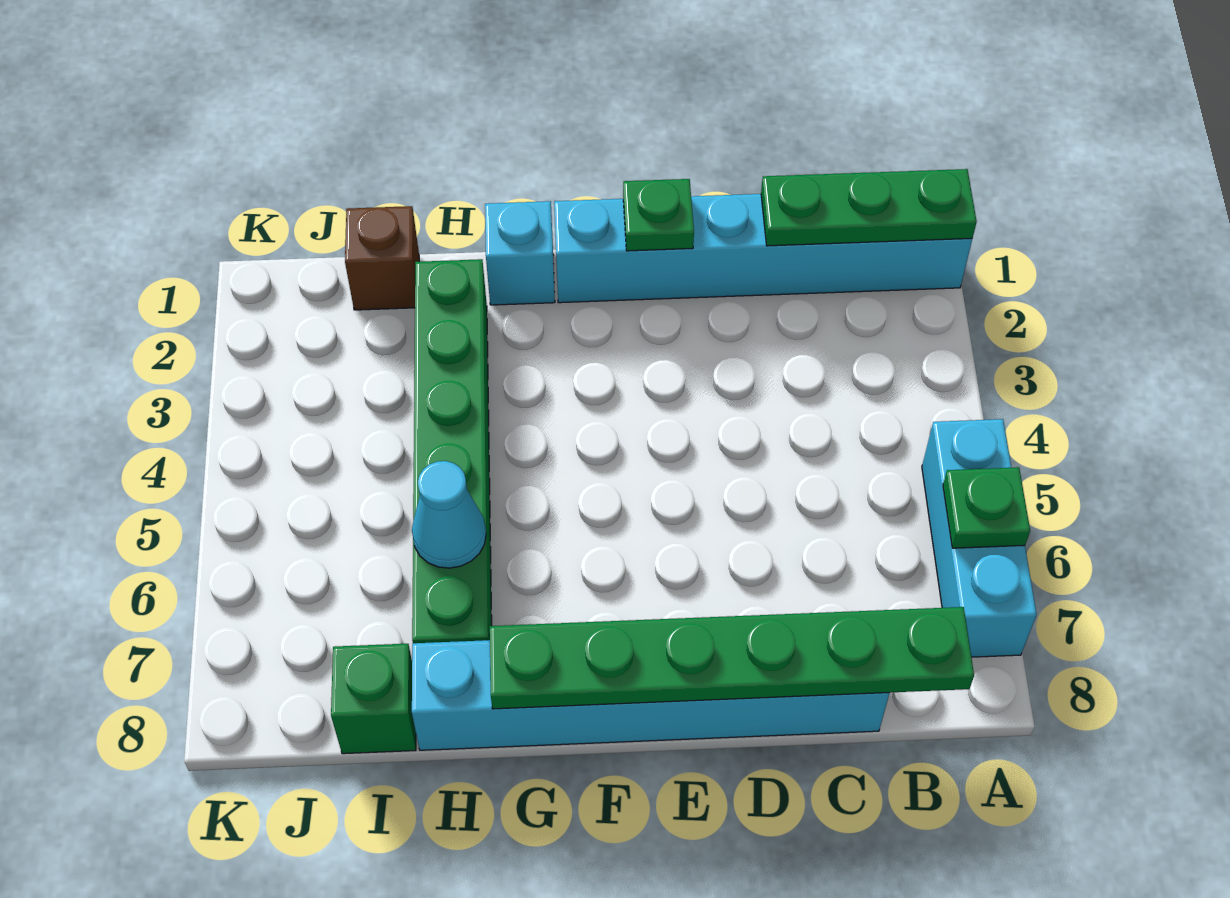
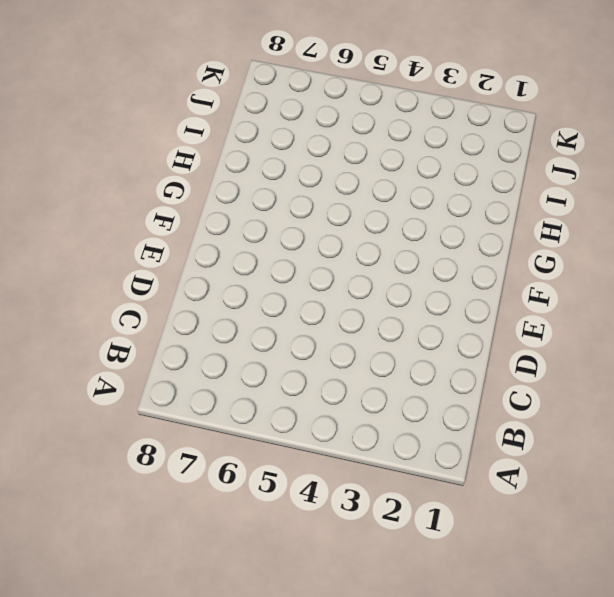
none -> cyan 1x6 brick [554,194,972,303]
none -> cyan 1x3 brick [922,419,1037,657]
none -> cyan 1x6 brick [412,640,889,750]

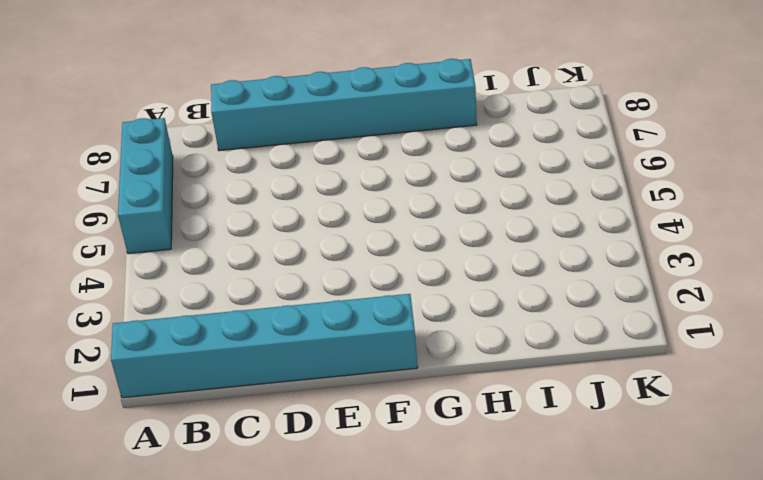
none -> cyan 1x1 brick [485,201,555,305]
none -> green 1x6 brick [412,259,492,643]
none -> brown 1x1 brick [345,206,419,310]

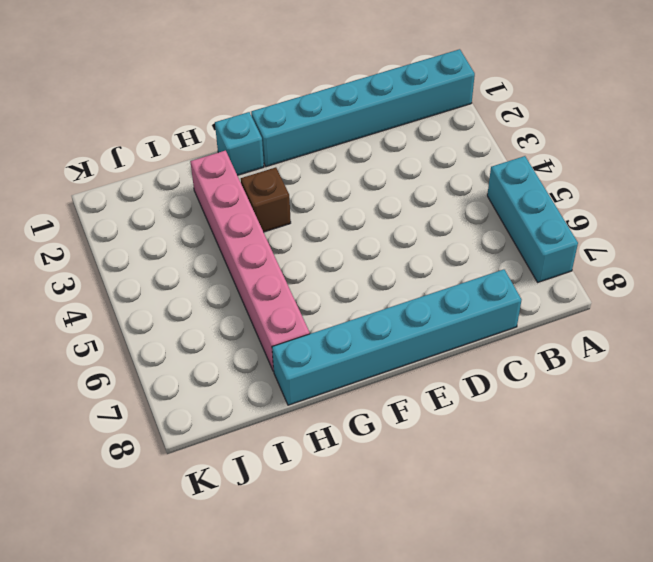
brown 1x1 brick [241,167,291,232] -> brown 1x1 brick moved to [345,206,419,310]
pink 1x6 brick [190,151,310,371] -> green 1x6 brick [412,259,492,643]
none -> green 1x1 brick [331,644,416,754]
none -> green 1x3 plate [761,169,977,246]
none -> green 1x1 plate [943,467,1030,548]

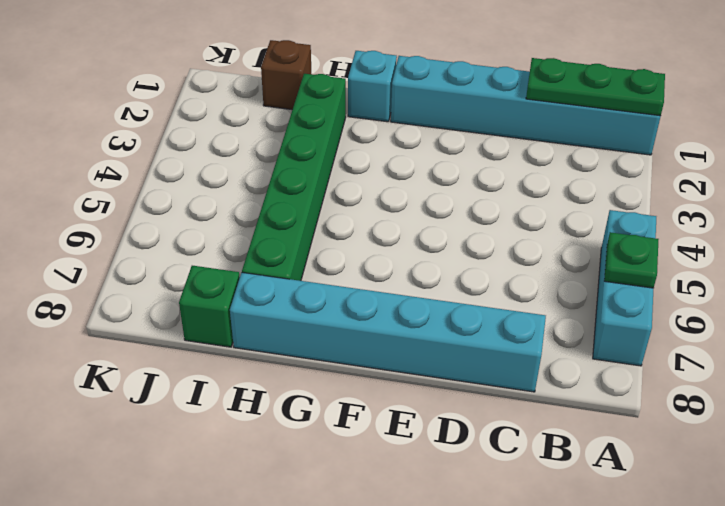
none -> green 1x6 plate [490,607,974,709]
none -> green 1x1 plate [623,179,694,251]
none -> cyan 1x1 cone [412,461,486,568]

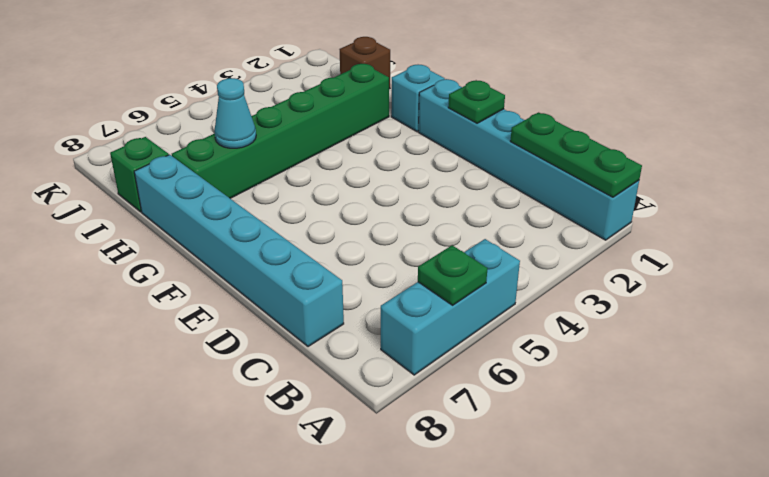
none -> green 1x6 plate [490,607,974,709]

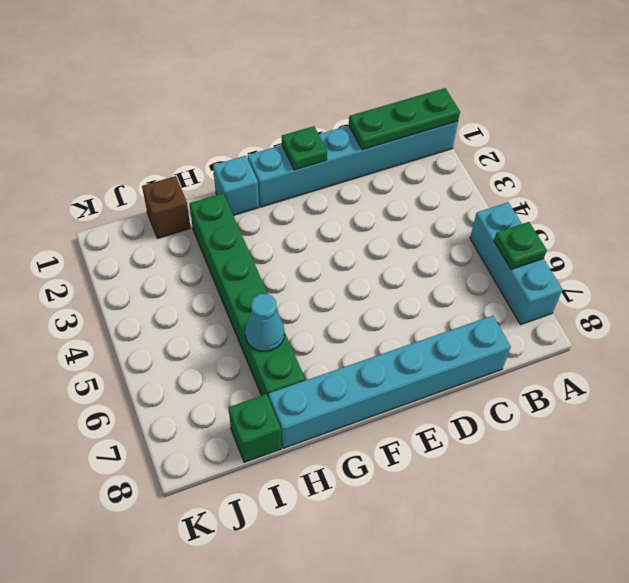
none -> green 1x6 plate [490,607,974,709]

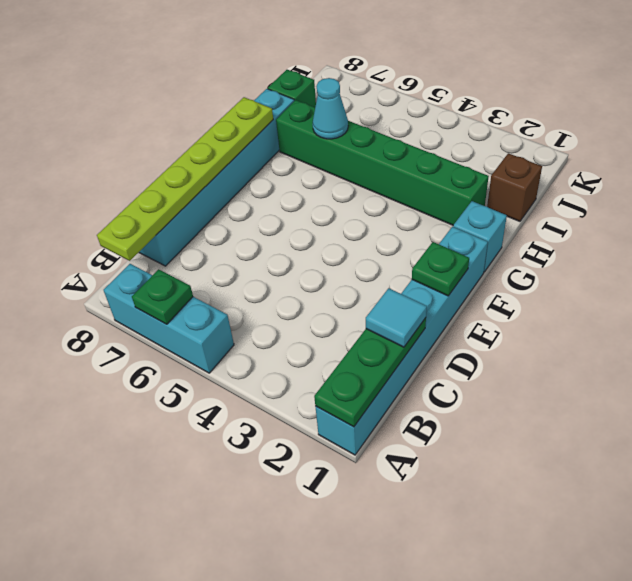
lime 1x6 plate [97,97,273,261] -> green 1x6 plate [490,607,974,709]
cyan 1x1 tile [366,288,427,347] -> none

